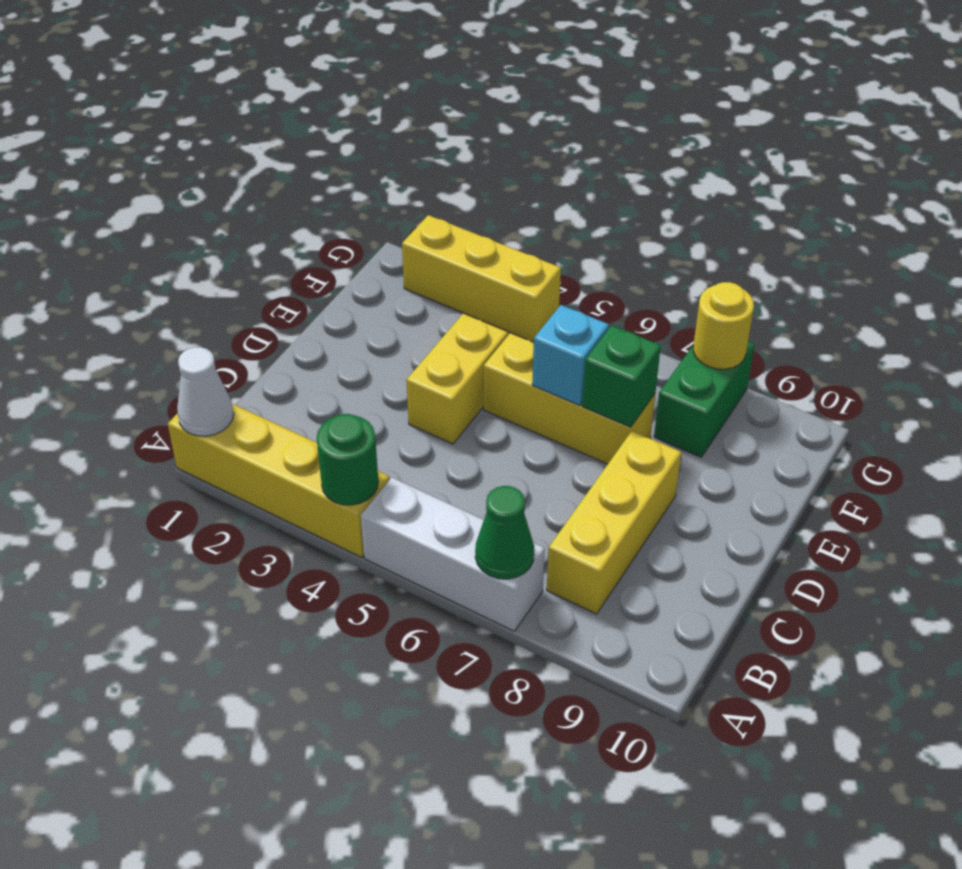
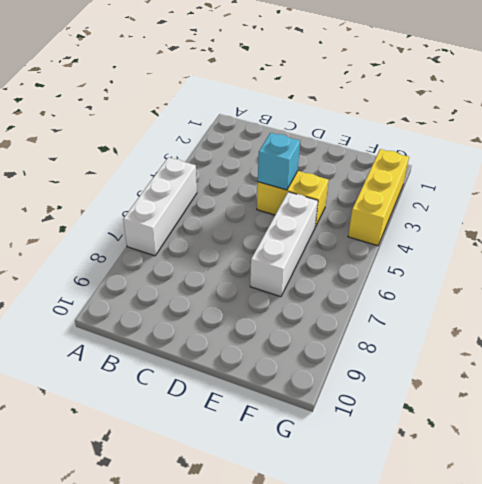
cyan 1x1 brick [258,133,300,190] -> cyan 1x1 brick moved to [532,305,609,405]
white 1x3 brick [250,192,318,297] -> yellow 1x3 brick [484,333,655,464]
none -> yellow 1x4 brick [168,404,390,558]
none -> yellow 1x3 brick [547,431,681,614]
none -> green 1x2 brick [654,342,755,457]

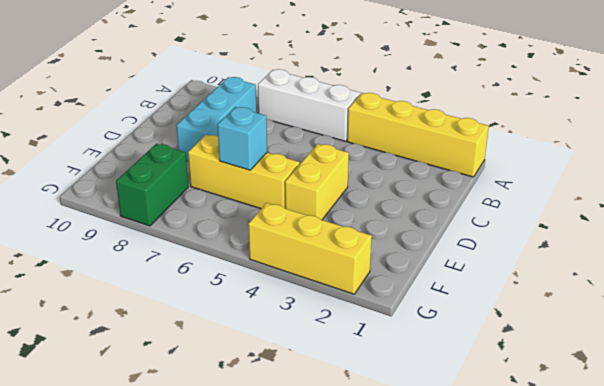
cyan 1x3 brick [176,77,257,162] -> yellow 1x3 brick [547,431,681,614]
none -> white 1x1 cone [177,347,234,436]
none -> green 1x1 round brick [317,414,378,505]
none -> green 1x1 cone [475,486,534,579]

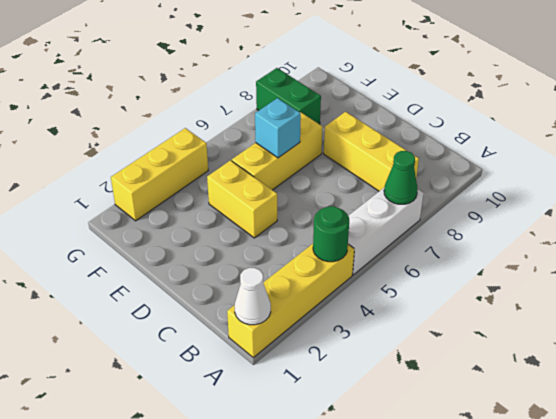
none -> green 1x1 brick [582,325,661,427]
none -> yellow 1x1 round brick [693,282,754,369]

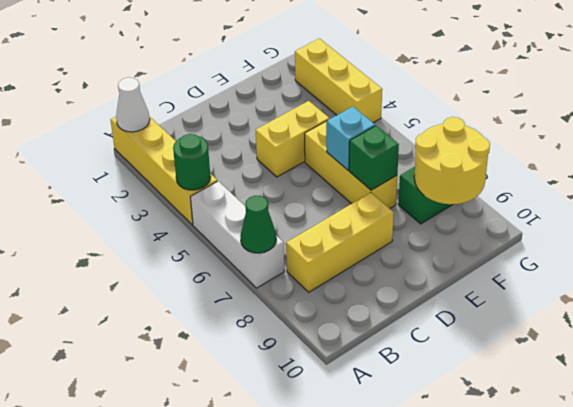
yellow 2x2 round brick [414,117,490,204] -> yellow 1x1 round brick [693,282,754,369]

